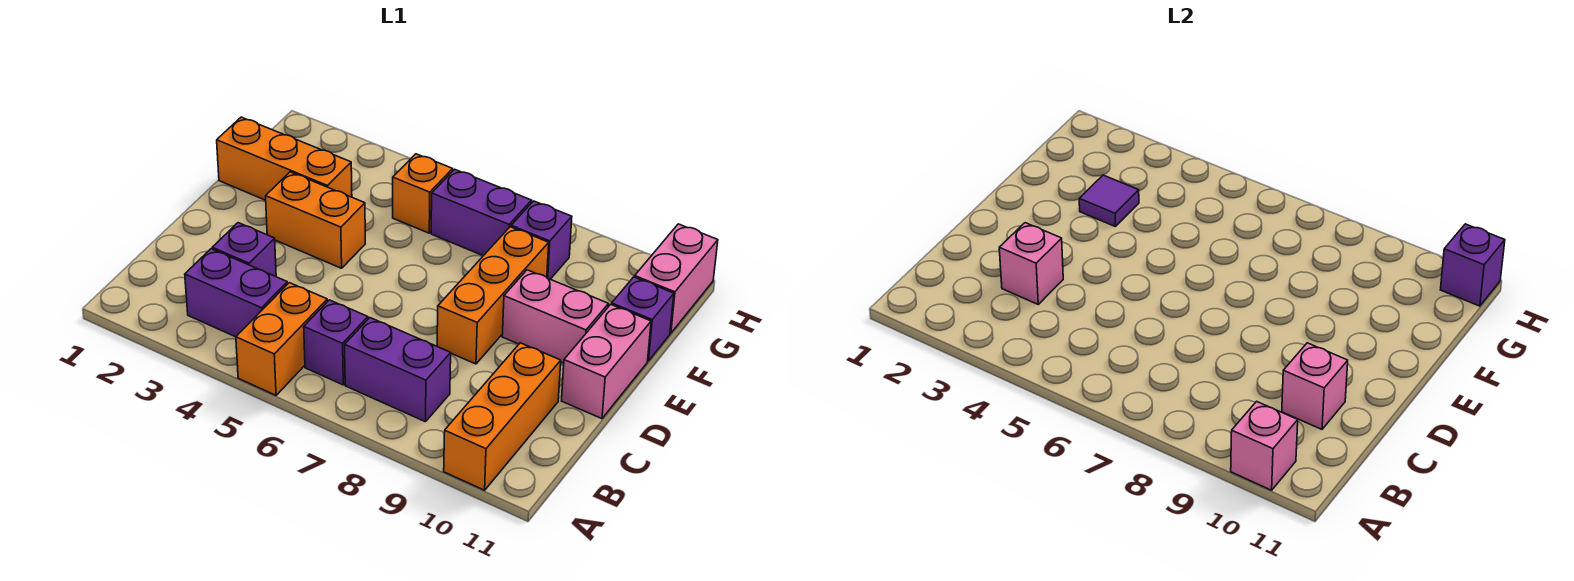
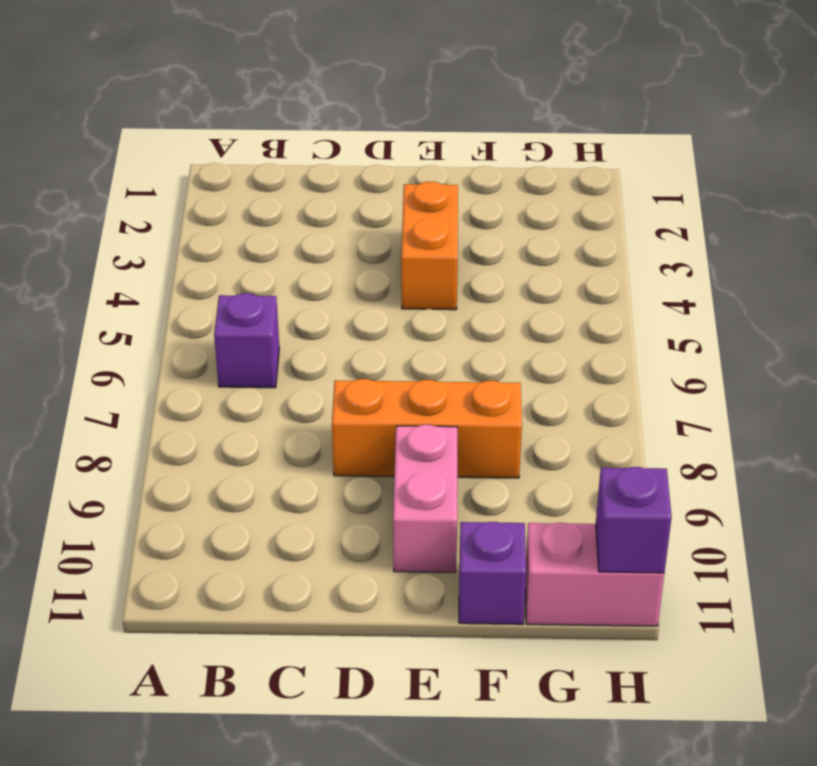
none -> orange 1x2 brick [236,283,327,395]
none -> orange 1x3 brick [444,343,561,490]
none -> purple 1x2 brick [185,249,287,337]

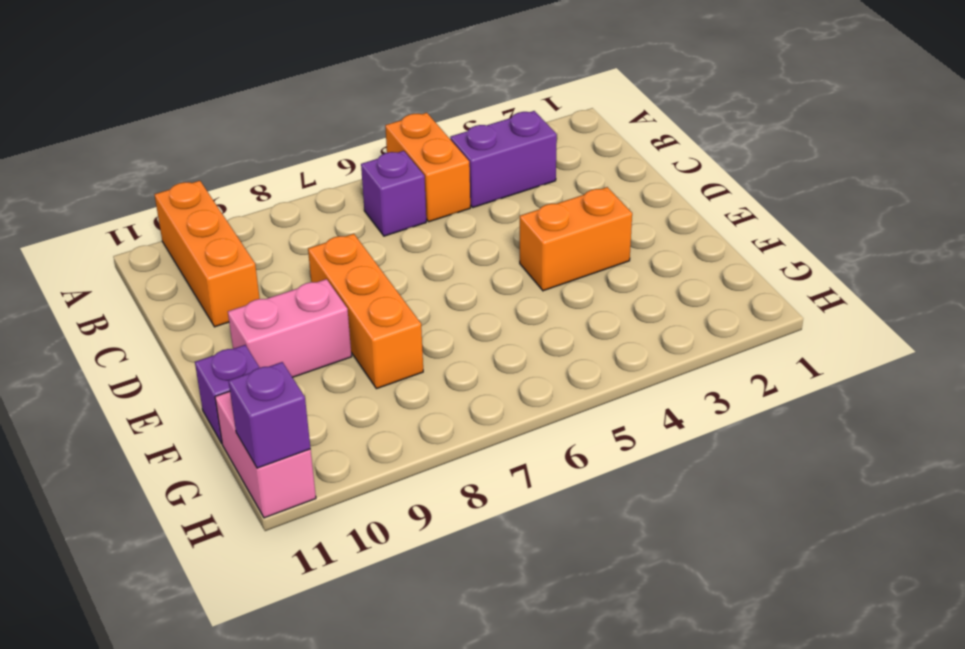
none -> purple 1x2 brick [345,318,451,422]
none -> purple 1x1 brick [212,223,276,277]
none -> pink 1x2 brick [562,304,651,419]

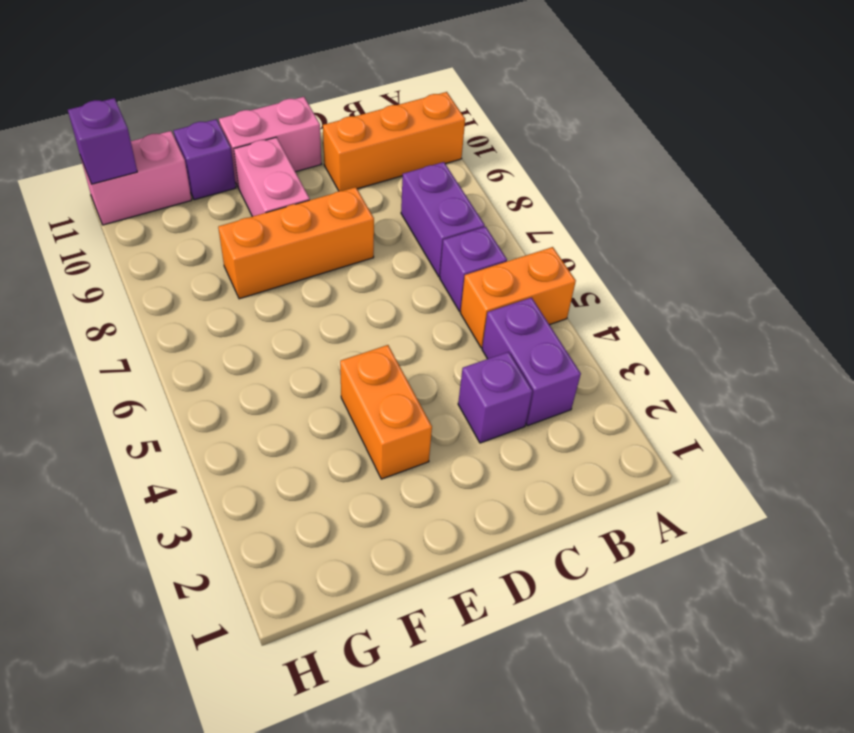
none -> orange 1x3 brick [217,117,352,200]
none -> orange 1x1 brick [393,154,453,233]
none -> purple 1x2 brick [431,169,532,256]

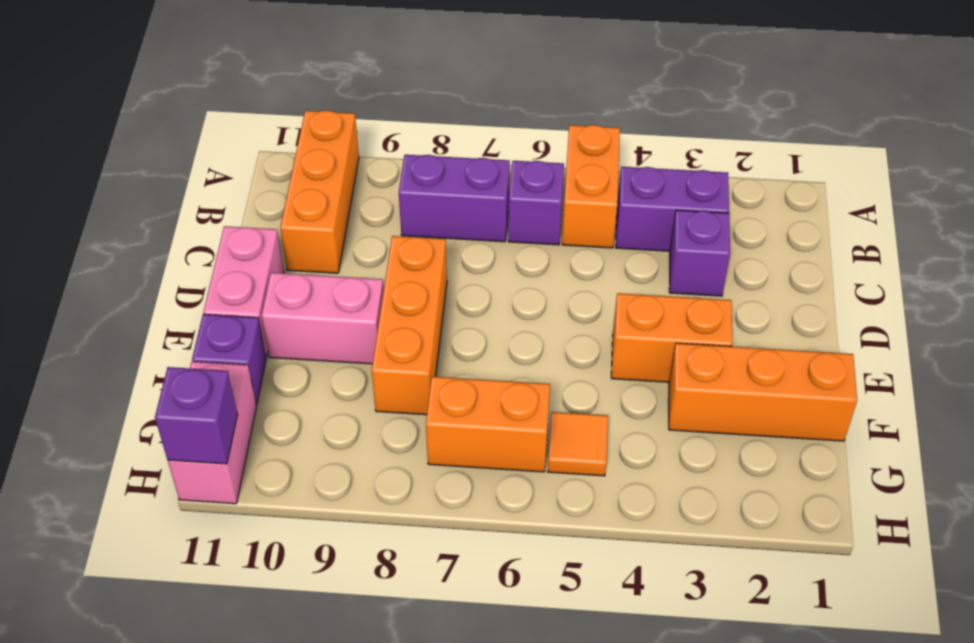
orange 1x1 tile [548,412,608,476] -> orange 1x1 brick [393,154,453,233]
orange 1x2 brick [426,377,550,472] -> purple 1x2 brick [431,169,532,256]
none -> purple 1x1 brick [511,201,572,279]
none -> pink 1x1 brick [1231,401,1298,490]
none -> pink 1x1 brick [999,223,1063,304]

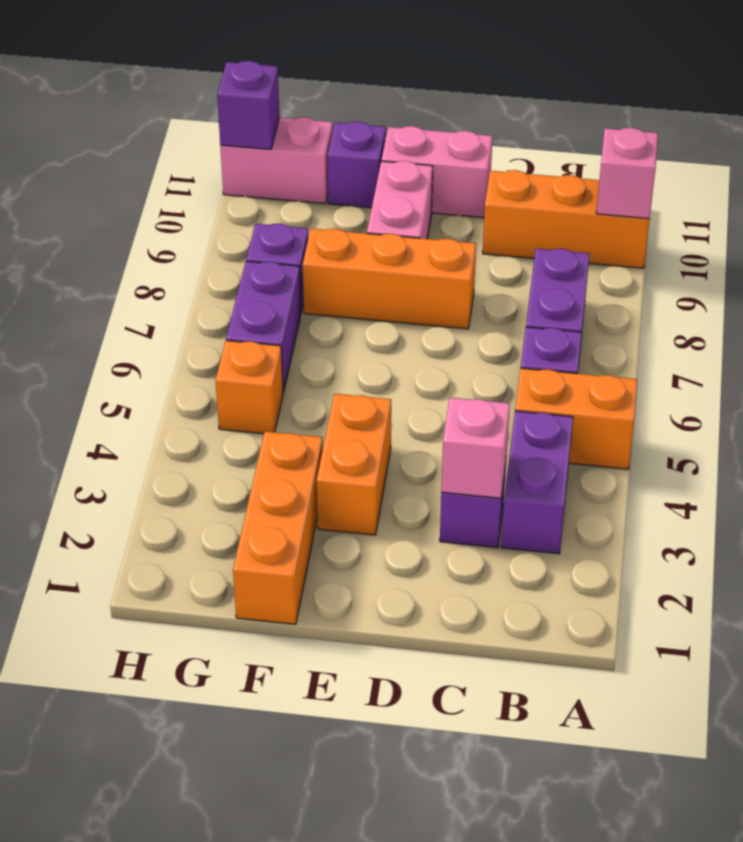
none -> pink 1x1 brick [1282,343,1348,429]
none -> purple 1x1 tile [1079,175,1139,226]

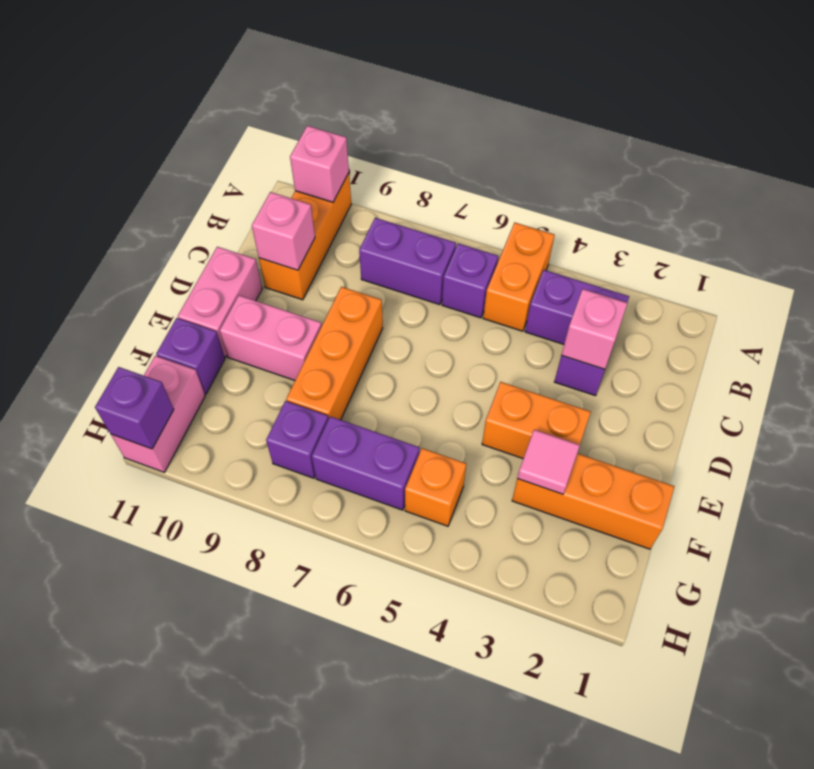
pink 1x1 tile [517,430,580,494] -> purple 1x1 tile [1079,175,1139,226]

